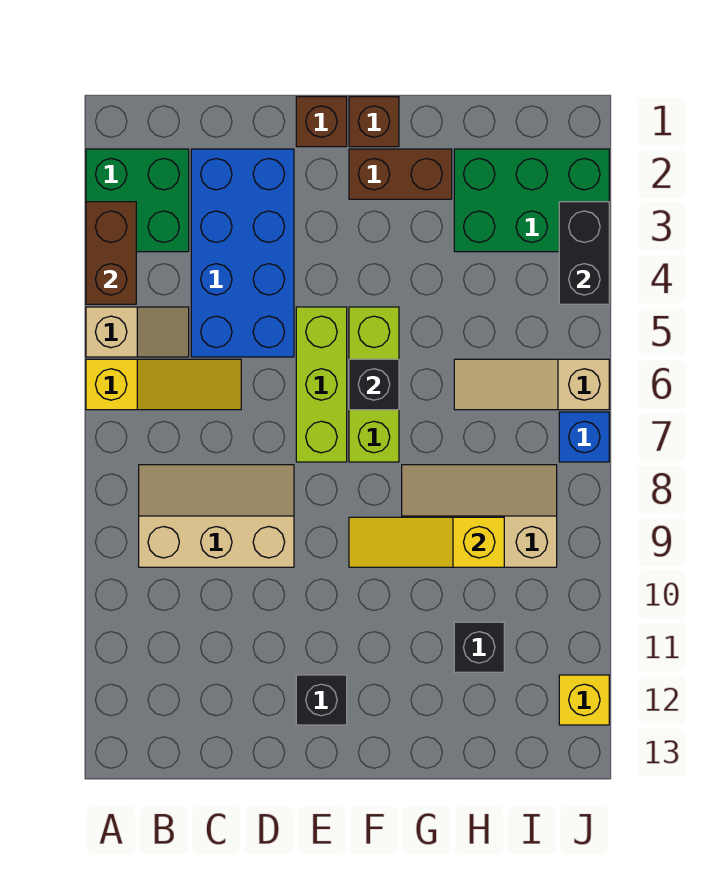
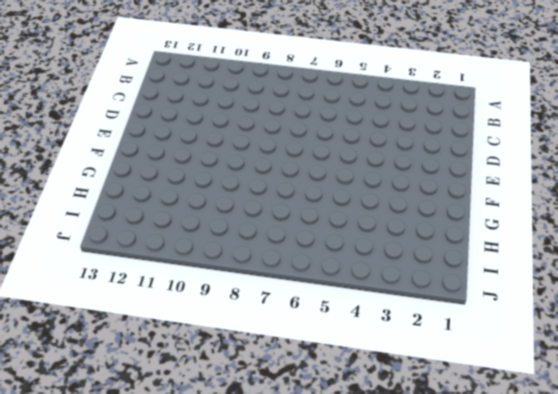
none -> green 2x2 brick [86,149,189,252]
none -> tan 1x2 slope [86,307,189,357]
none -> yellow 1x3 slope [86,359,241,410]

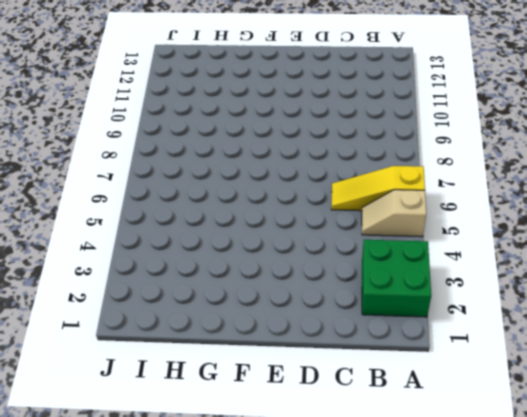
none -> tan 2x3 slope [139,465,294,567]
none -> blue 2x4 brick [191,149,294,357]
none -> brown 1x1 brick [296,97,347,147]

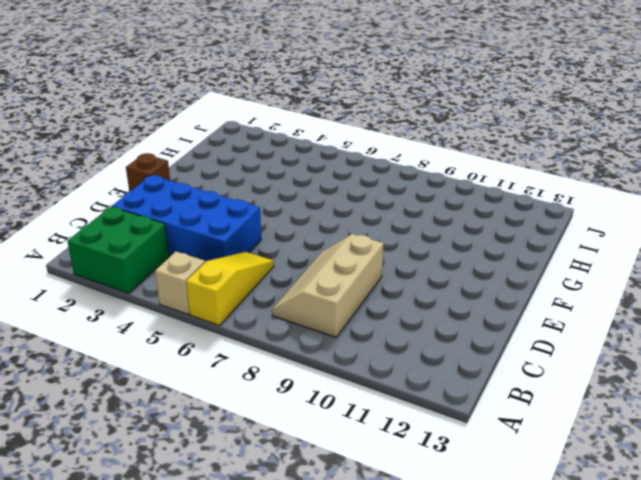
none -> lime 1x3 brick [296,307,347,462]
none -> black 1x1 brick [296,675,347,725]
none -> brown 1x1 brick [349,97,399,147]

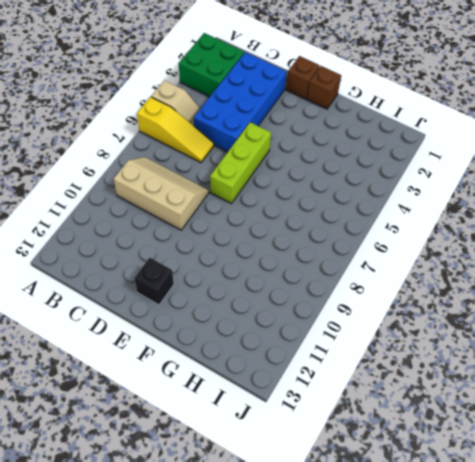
none -> brown 1x2 brick [349,149,452,199]
none -> lime 1x3 brick [349,307,399,462]
none -> tan 2x3 slope [402,465,557,567]

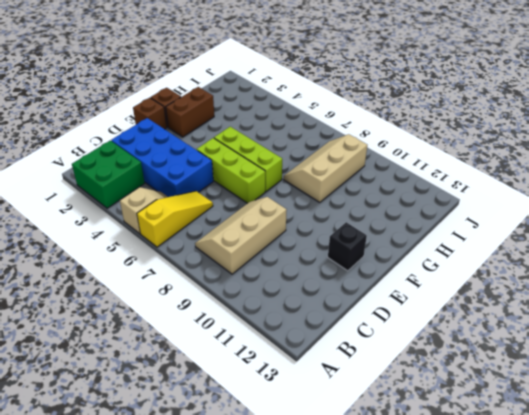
none -> green 2x3 brick [454,149,609,252]
none -> tan 1x3 slope [454,359,609,410]
none -> black 1x1 brick [454,622,504,672]

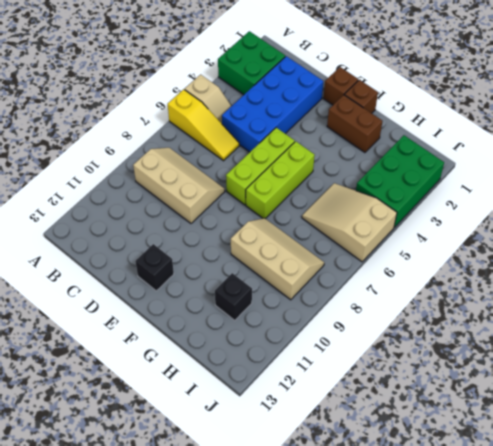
tan 2x3 slope [302,183,397,262] -> tan 1x3 slope [454,359,609,410]
green 2x3 brick [356,135,444,228] -> green 2x3 brick turned to [454,149,609,252]
none -> blue 1x1 brick [559,412,609,462]
none -> yellow 1x1 brick [559,675,609,725]
none -> brown 1x2 brick [86,202,136,304]

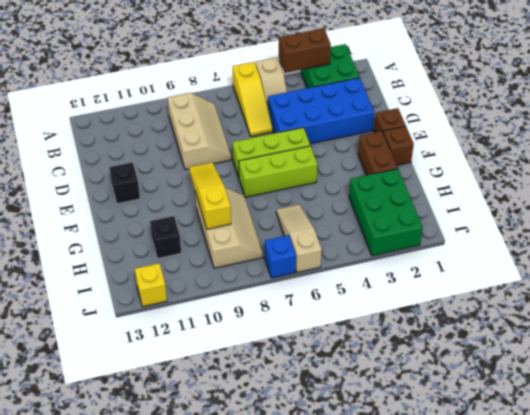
none -> black 1x1 brick [349,359,399,410]
none -> black 1x2 brick [559,202,609,304]

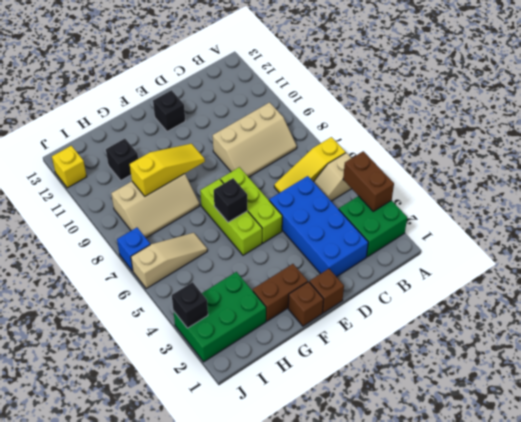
black 1x1 brick [172,282,208,328] -> black 1x2 brick [559,202,609,304]

